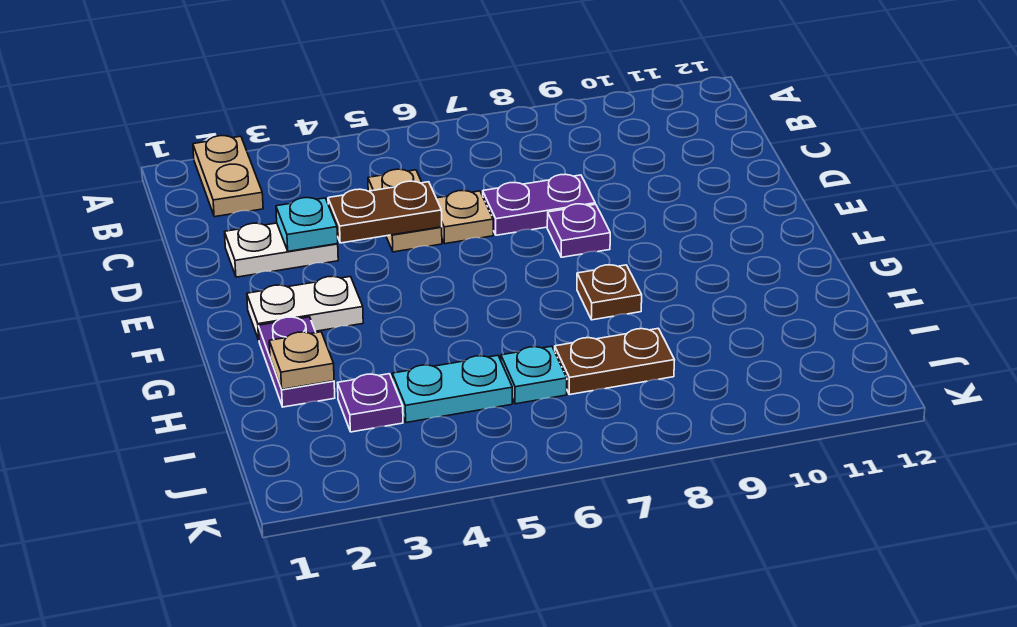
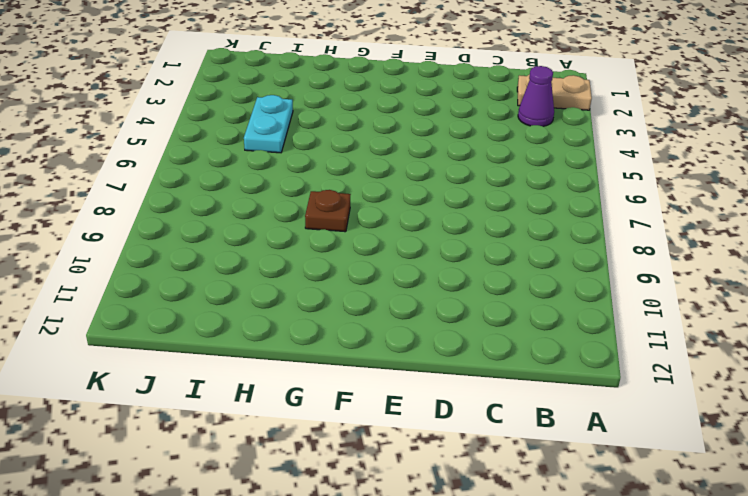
purple 1x1 cone [518,66,554,126] -> none
none -> tan 1x2 plate [368,169,442,252]
none -> white 1x2 plate [225,223,338,277]
none -> tan 1x1 plate [436,191,493,244]

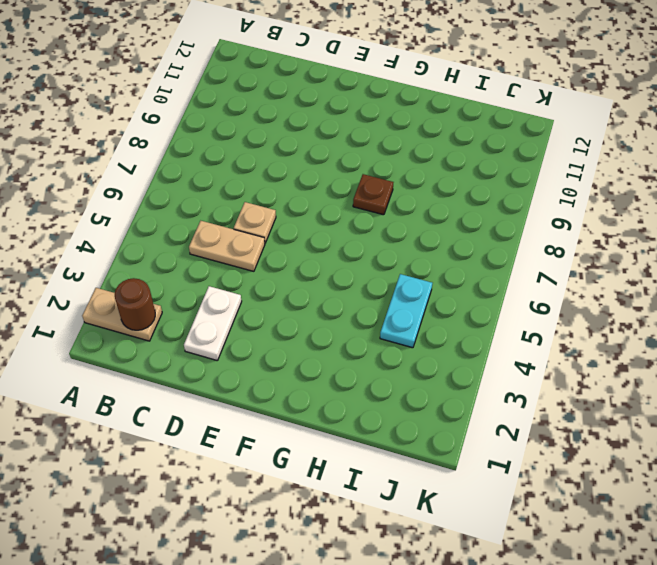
brown 1x1 round brick [115,278,155,330] -> none
none -> purple 1x2 plate [483,174,595,235]
none -> purple 1x1 plate [547,204,610,257]
none -> white 1x2 plate [247,276,363,340]

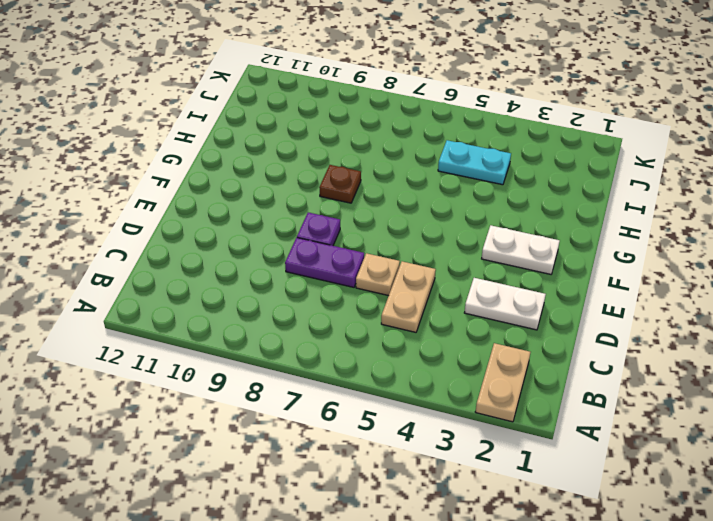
none -> purple 1x2 plate [258,317,335,407]
none -> purple 1x1 plate [338,374,403,432]
none -> cyan 1x1 plate [501,346,567,404]

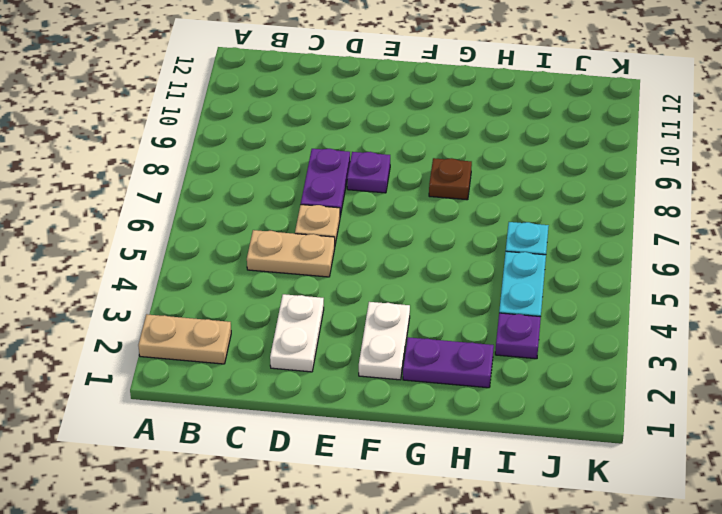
none -> brown 1x2 plate [555,328,674,395]
none -> cyan 1x1 plate [276,198,338,251]
none -> brown 1x2 plate [328,181,442,243]

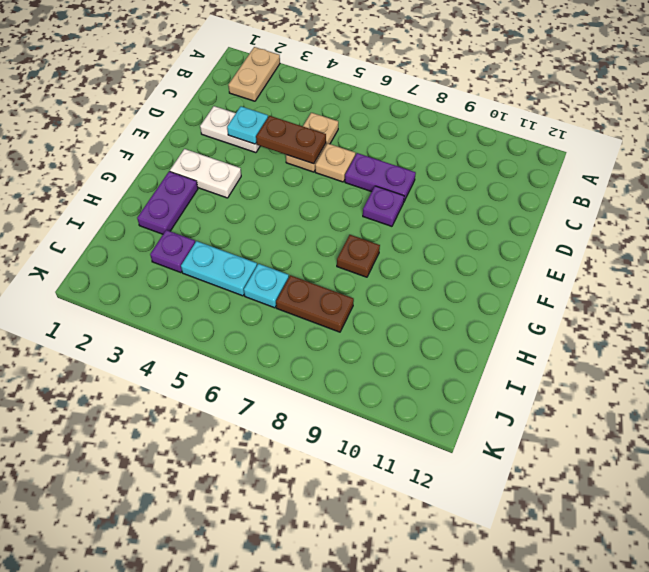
none -> tan 1x1 plate [269,332,334,389]

